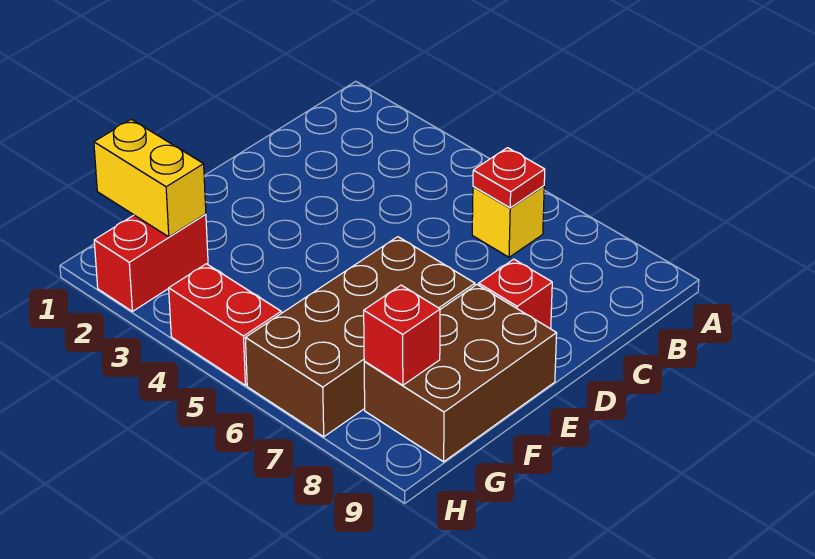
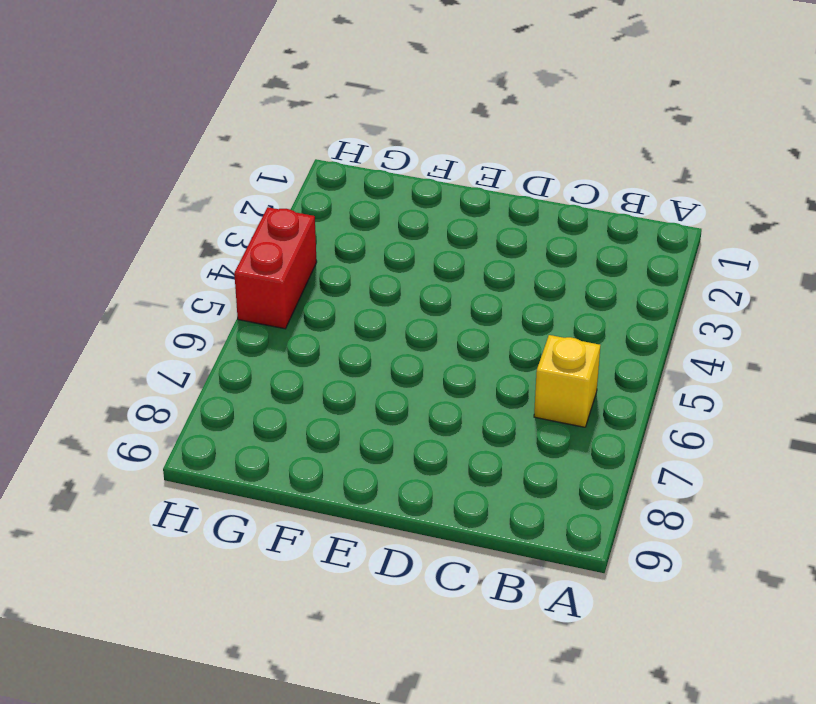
none -> red 1x1 brick [479,259,552,329]
none -> brown 2x4 brick [245,237,475,437]

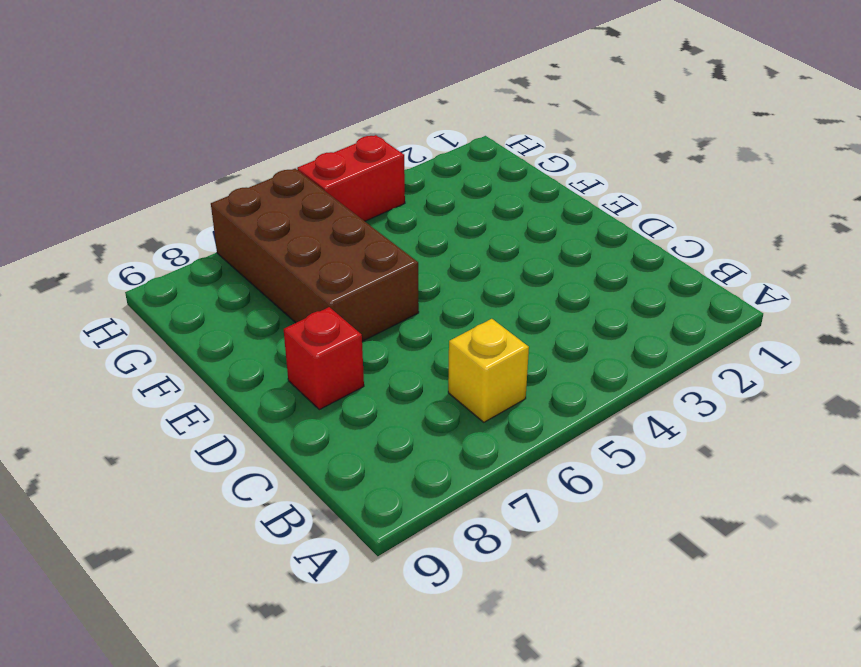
none -> brown 2x3 brick [364,285,557,462]
none -> red 1x2 brick [94,214,208,311]

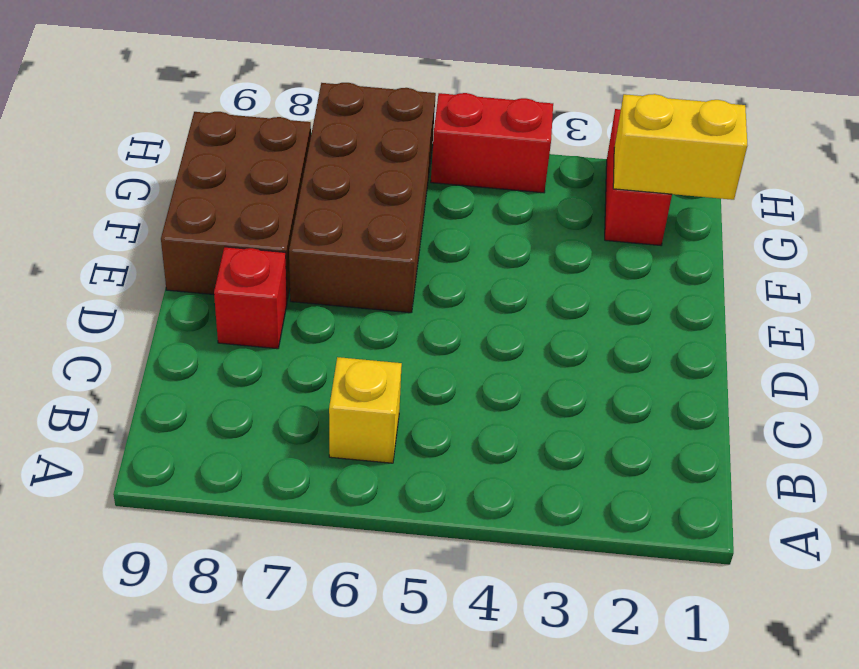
none -> red 1x1 plate [473,148,545,208]
none -> red 1x1 brick [364,285,440,385]

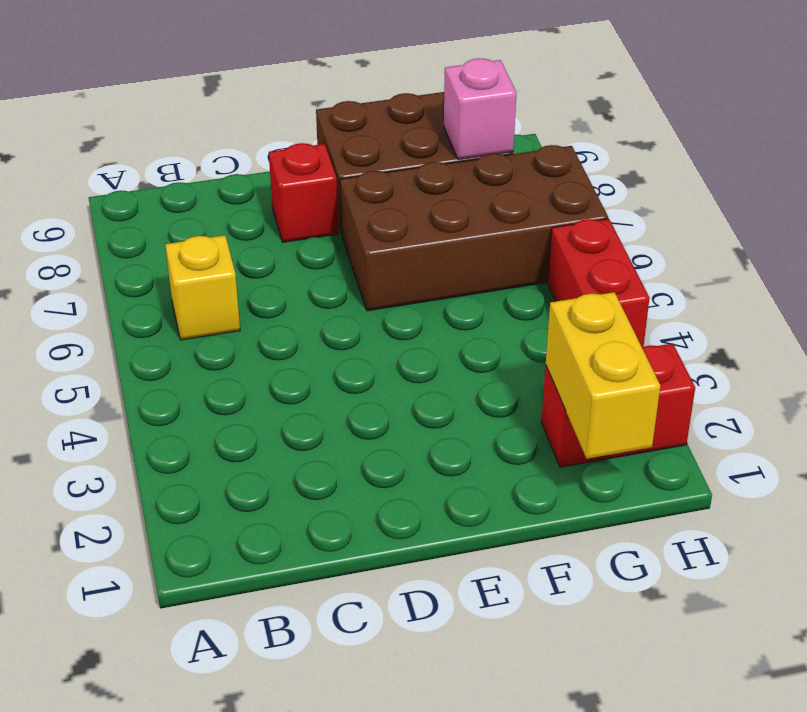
pink 1x1 brick [444,58,516,160] -> red 1x1 brick [364,285,440,385]
none -> red 1x1 plate [473,148,545,208]

